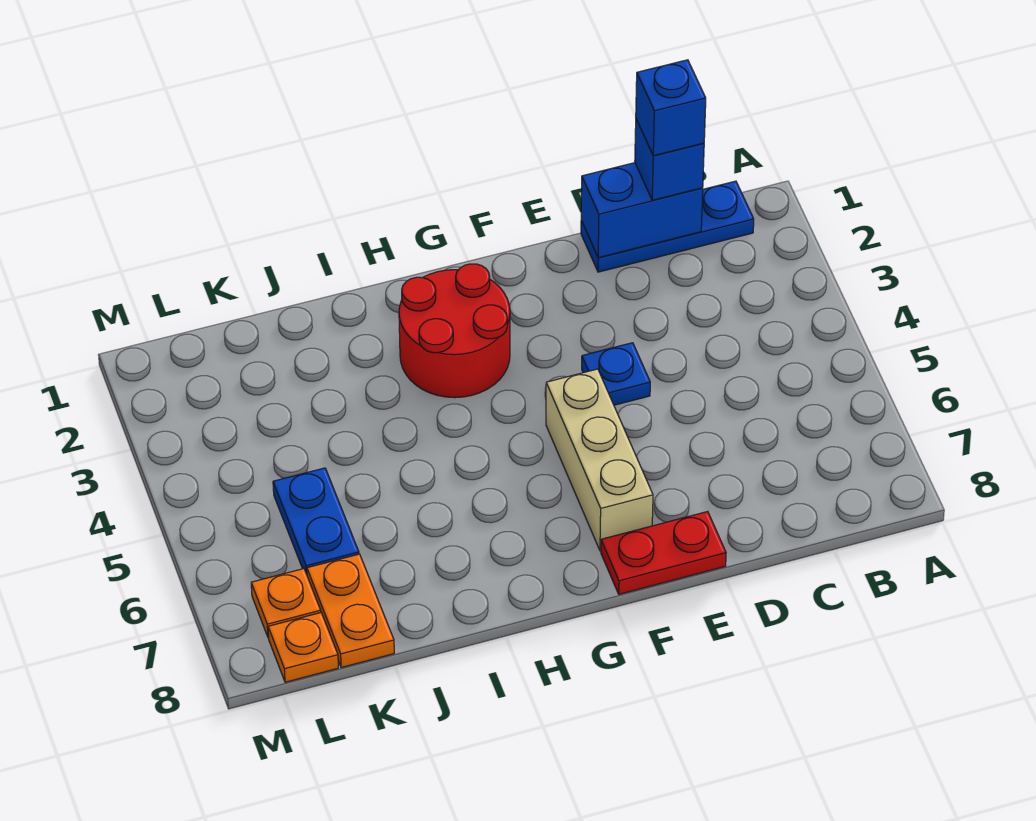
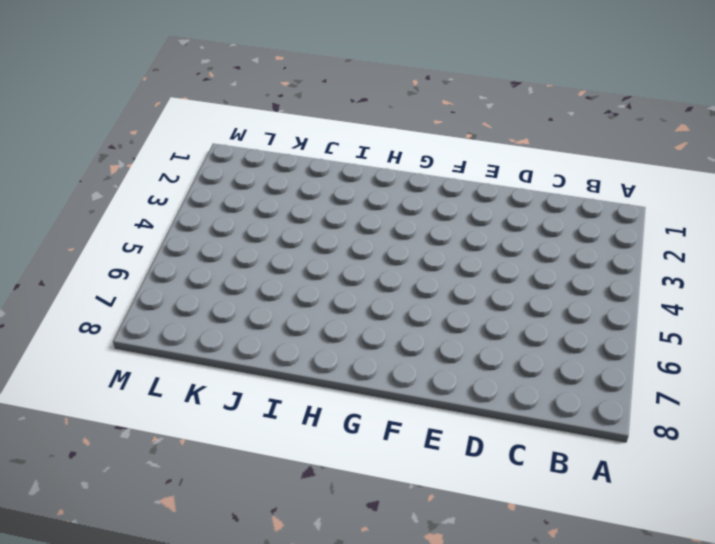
none -> blue 1x3 plate [581,181,754,272]
none -> blue 1x1 plate [582,343,650,405]
none -> red 1x2 plate [601,512,726,594]

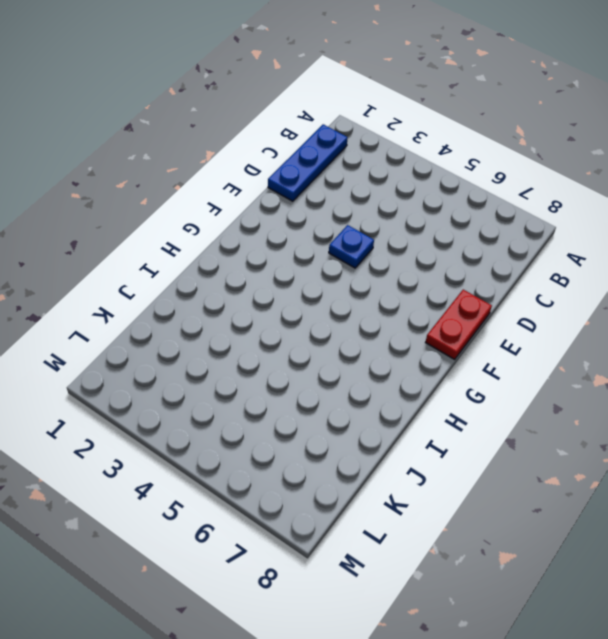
none -> tan 1x3 brick [546,369,653,551]
none -> red 2x2 round brick [399,264,510,398]
none -> blue 1x2 plate [273,468,359,574]

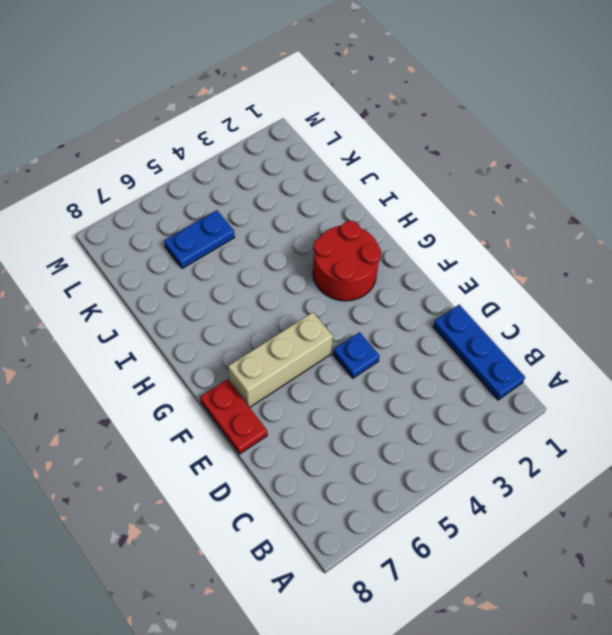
none -> orange 1x2 plate [307,554,394,668]
none -> orange 1x1 plate [251,569,321,638]
none -> orange 1x1 plate [268,613,338,682]

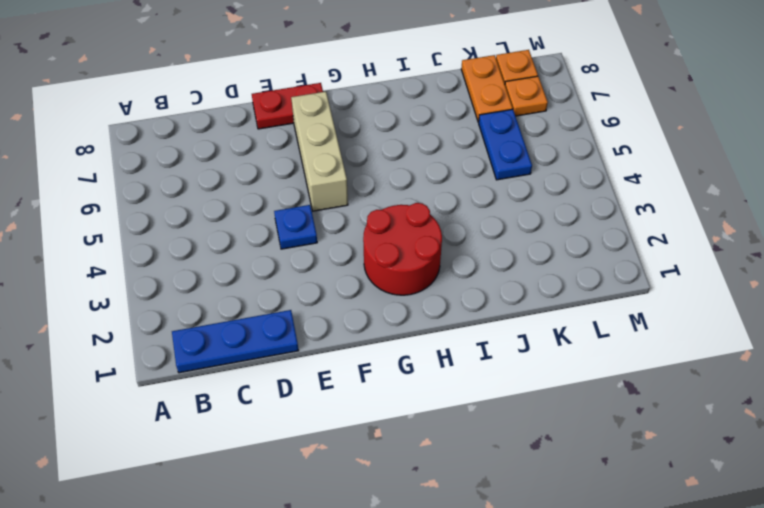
none -> blue 1x2 brick [581,163,703,258]
none -> blue 1x1 brick [635,119,704,200]
none -> blue 1x1 brick [636,60,706,156]

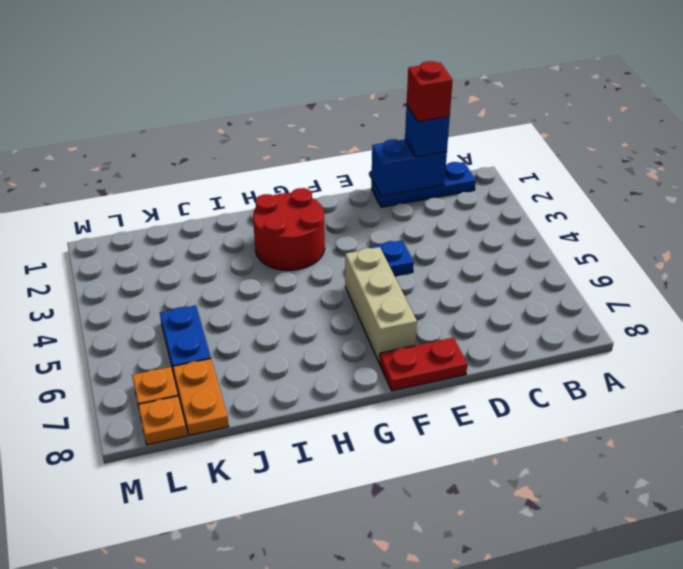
red 1x1 brick [407,61,453,122] -> blue 1x1 brick [636,60,706,156]

